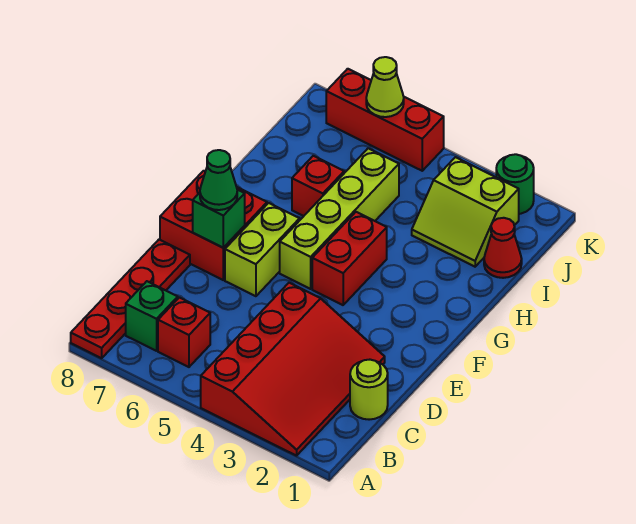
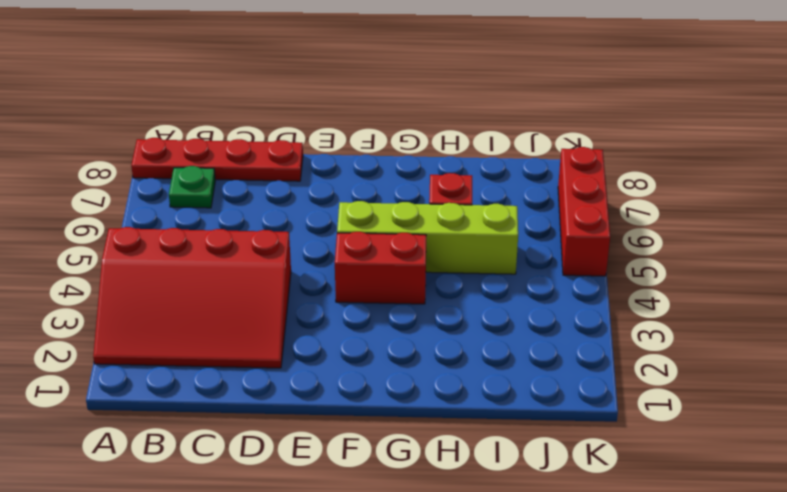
green 1x1 plate [169,166,215,208] -> green 1x1 brick [126,281,178,351]
none -> red 1x1 brick [158,297,210,367]
none -> lime 1x1 round brick [350,360,388,420]
none -> lime 1x2 brick [225,203,300,296]

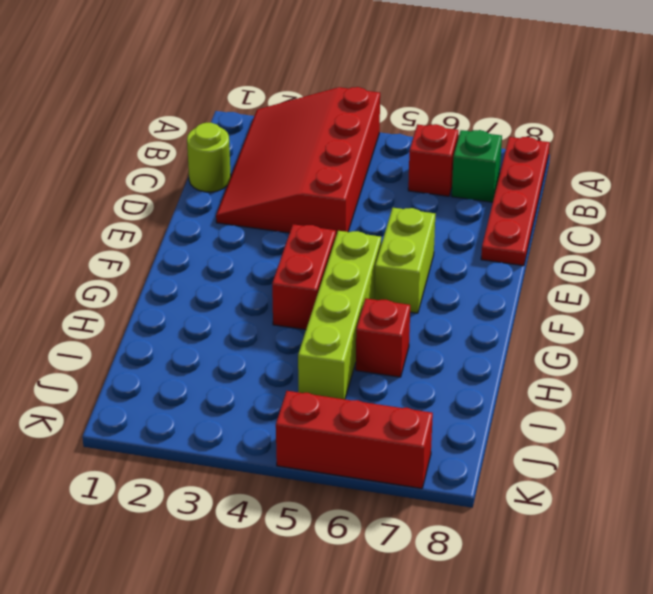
none -> red 2x2 brick [160,171,267,280]
none -> red 1x1 cone [484,218,522,278]
none -> lime 2x2 slope [412,157,519,267]

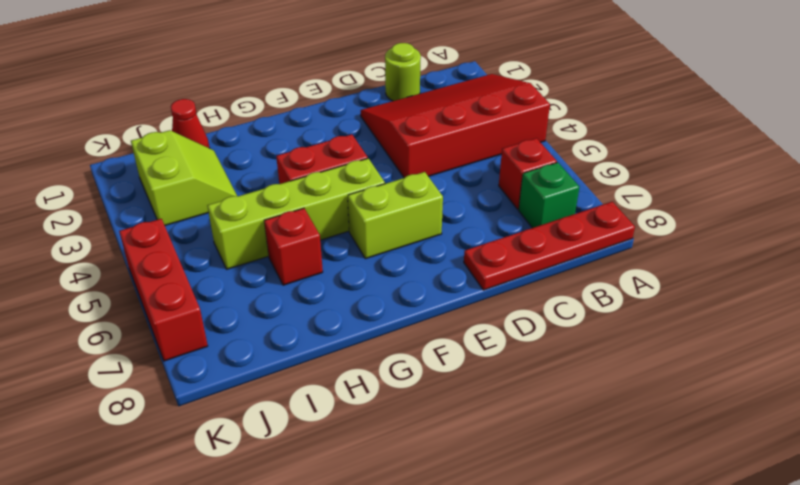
none -> red 2x2 brick [160,171,267,280]
none -> green 1x1 round brick [496,154,534,214]
none -> green 1x1 brick [193,190,245,248]

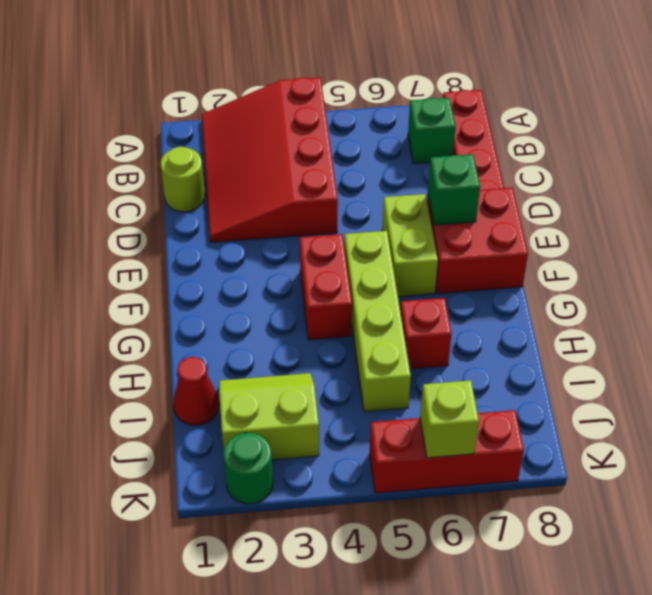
lime 1x1 brick [420,380,479,458] -> lime 1x1 cone [366,57,404,117]
none -> red 1x1 brick [158,297,210,367]
none -> green 1x1 cone [200,150,237,210]

